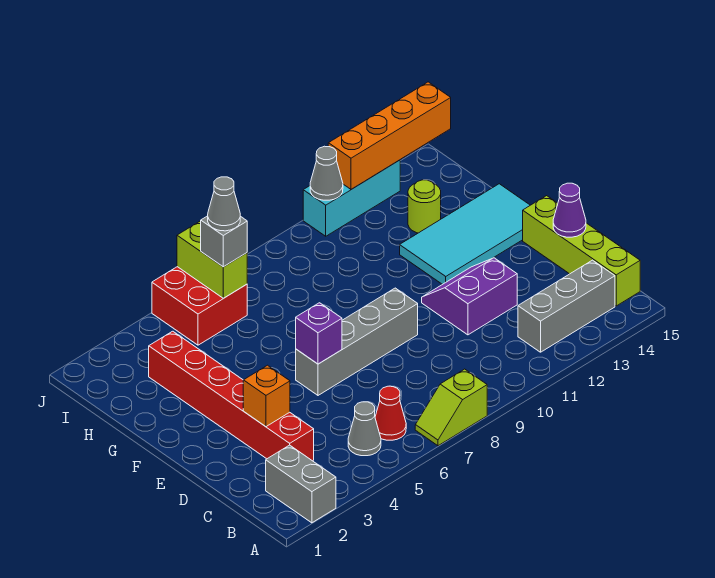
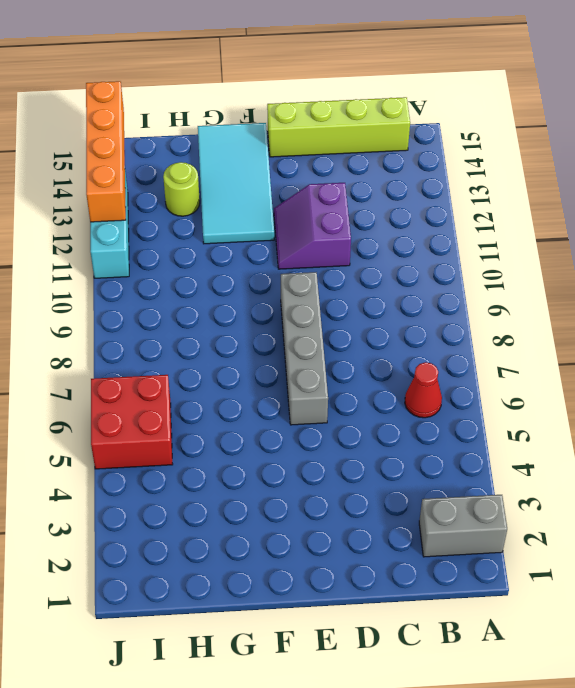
none -> lime 1x2 slope [415,369,487,446]
none -> grey 1x1 cone [348,402,381,456]
none -> grey 1x3 brick [518,260,615,352]

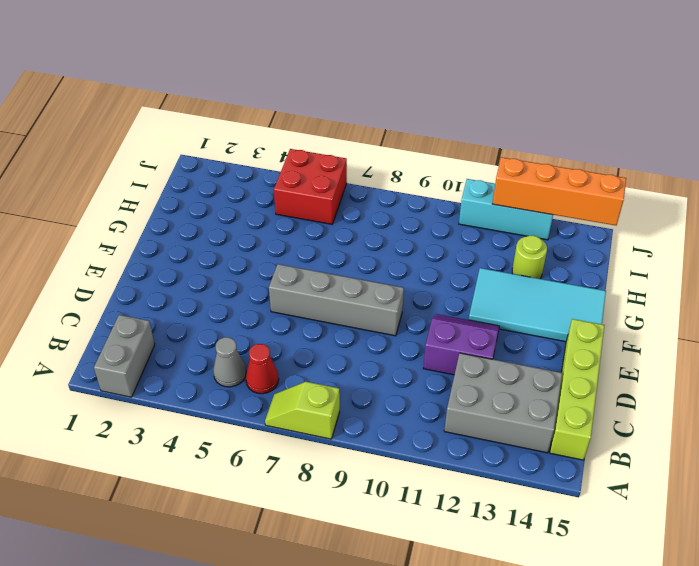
grey 2x3 brick [444,353,562,453] -> grey 1x3 brick [518,260,615,352]
none -> red 1x6 brick [149,331,314,461]
none -> orange 1x1 brick [243,365,290,427]
none -> purple 1x1 cone [553,183,586,237]

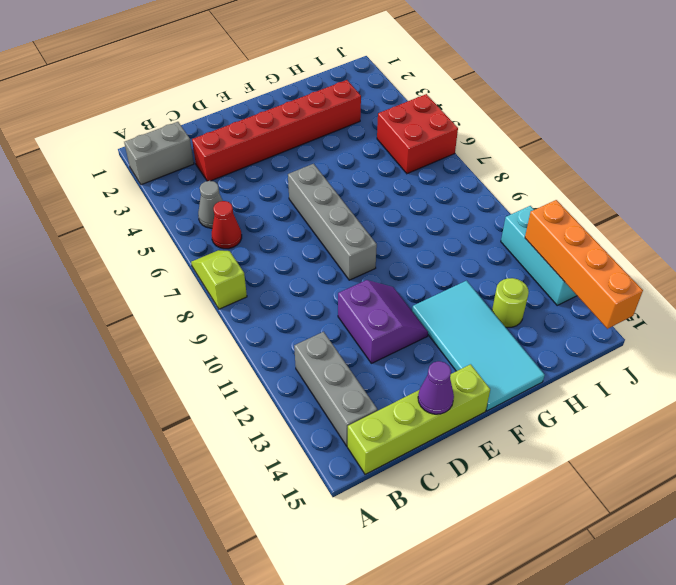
none -> orange 1x1 brick [243,365,290,427]
none -> purple 1x1 brick [296,303,342,364]
none -> lime 1x2 brick [177,221,247,298]

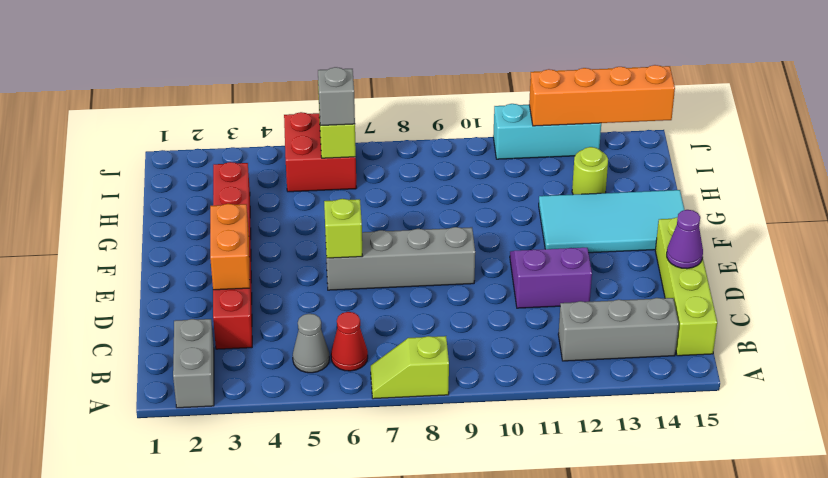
orange 1x2 brick [210,204,250,290] -> orange 1x1 brick [243,365,290,427]
lime 1x1 brick [324,199,362,258] -> purple 1x1 brick [296,303,342,364]
none -> grey 1x1 cone [310,146,343,200]
none -> grey 1x1 cone [208,177,240,231]

